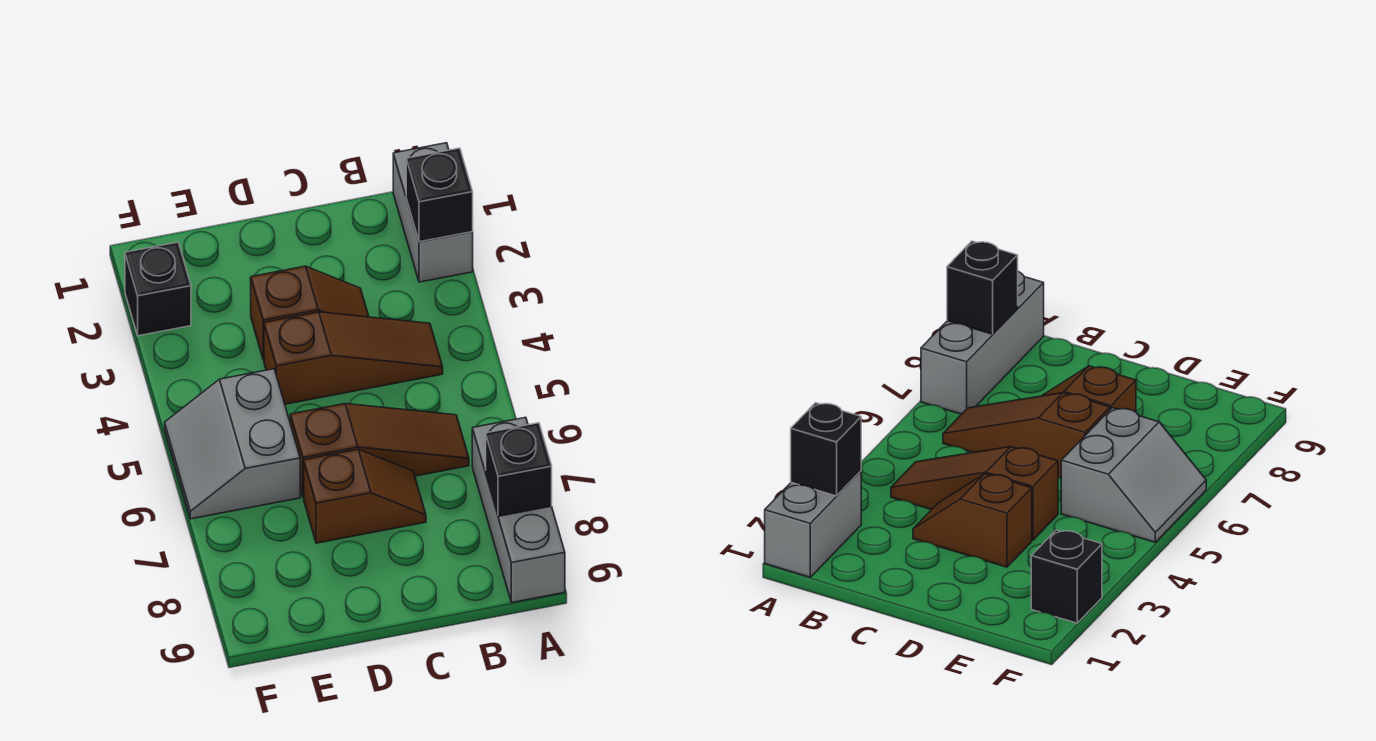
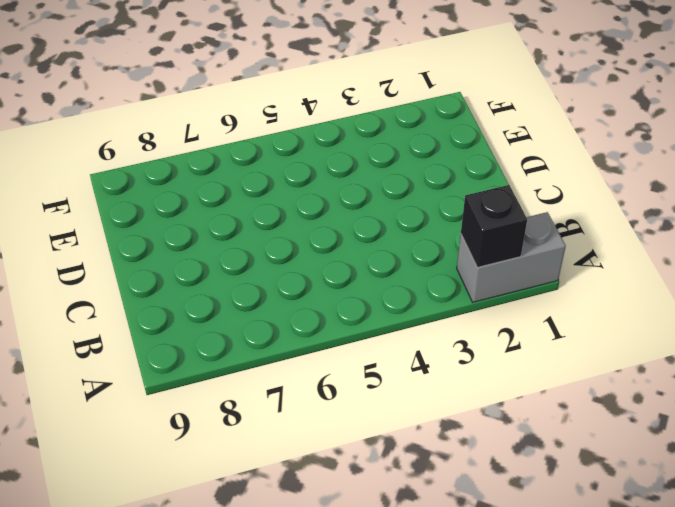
none -> grey 1x3 brick [472,417,565,602]
none -> brown 1x3 slope [264,312,443,404]

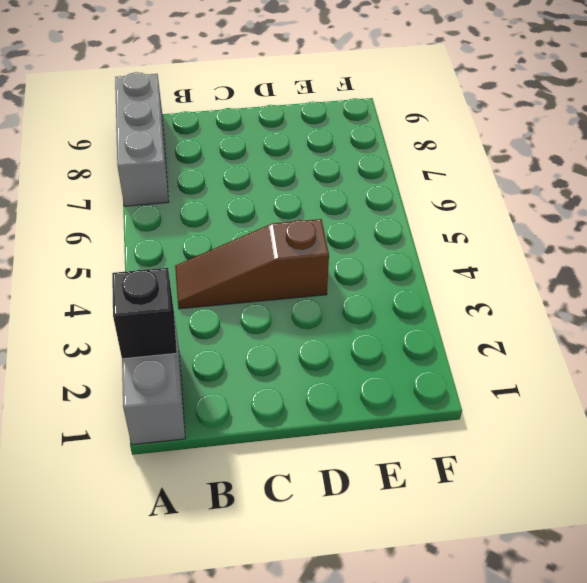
none -> brown 1x3 slope [290,404,469,497]
none -> brown 1x2 slope [251,266,369,360]

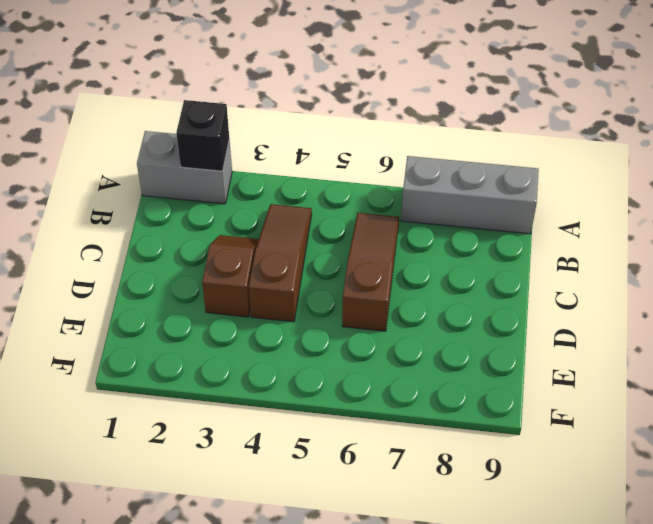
none -> brown 1x2 slope [304,449,426,543]
none -> grey 2x2 slope [165,369,300,519]

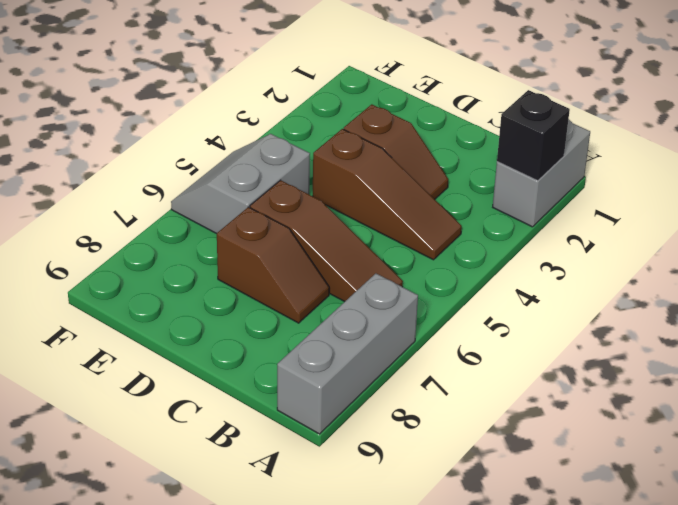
none -> black 1x1 brick [125,242,191,336]
none -> black 1x1 brick [486,423,552,516]

